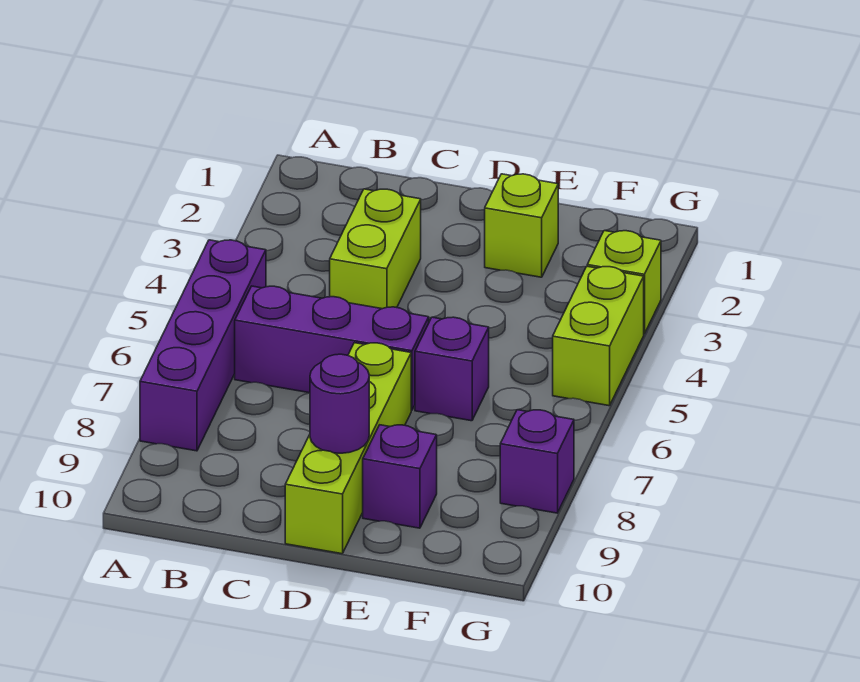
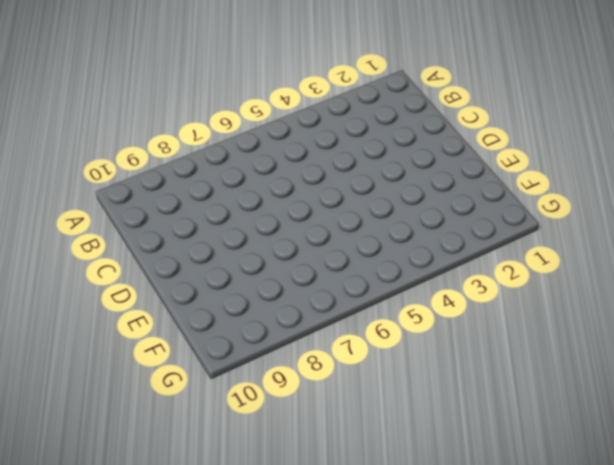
none -> purple 1x4 brick [140,240,266,451]
none -> purple 1x3 brick [235,286,429,410]

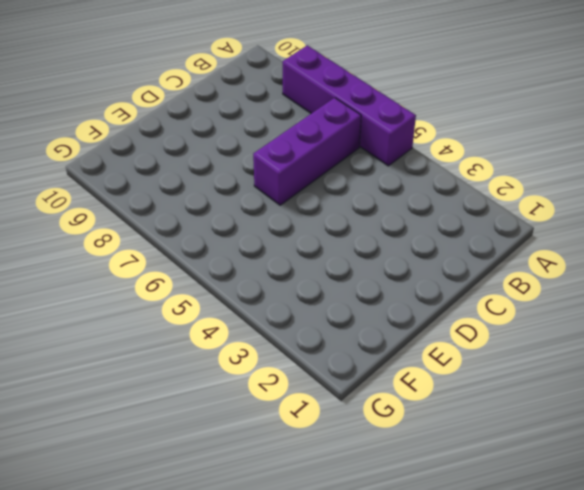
none -> lime 1x2 brick [330,189,421,309]
none -> lime 1x4 brick [285,343,411,554]

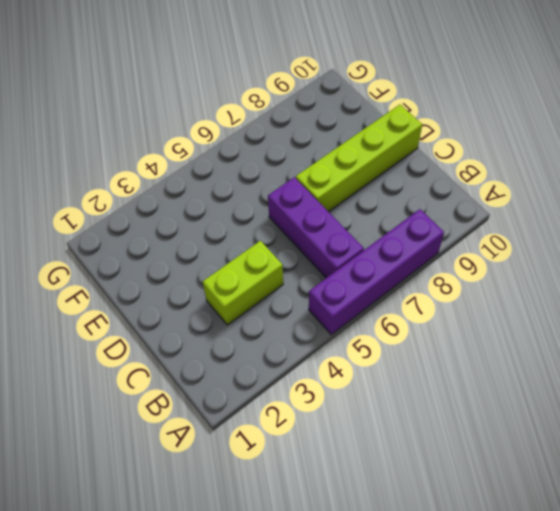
none -> lime 1x1 brick [485,174,558,277]
none -> purple 1x1 brick [415,317,489,421]

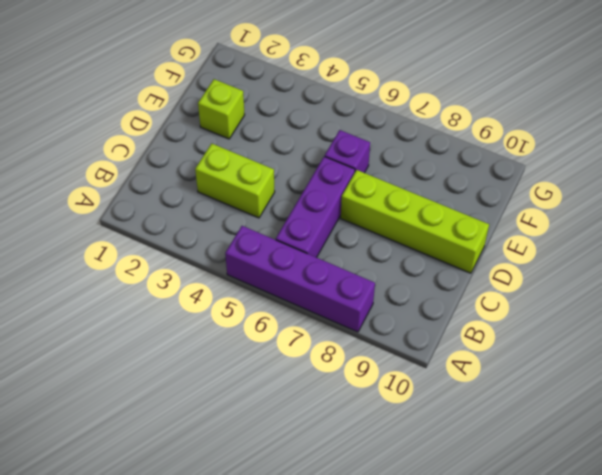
none -> purple 1x1 brick [363,425,437,528]
none -> lime 1x1 brick [587,231,661,334]

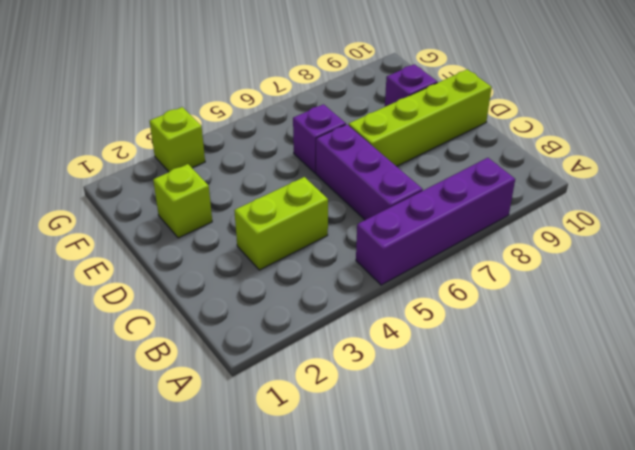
none -> lime 1x2 brick [553,266,644,406]
none -> purple 1x1 brick [500,410,574,513]

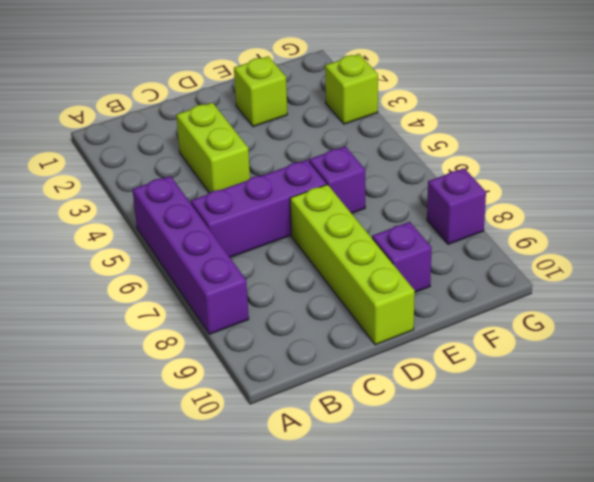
none -> lime 1x2 brick [553,266,644,406]
none -> purple 1x1 round brick [310,354,369,453]

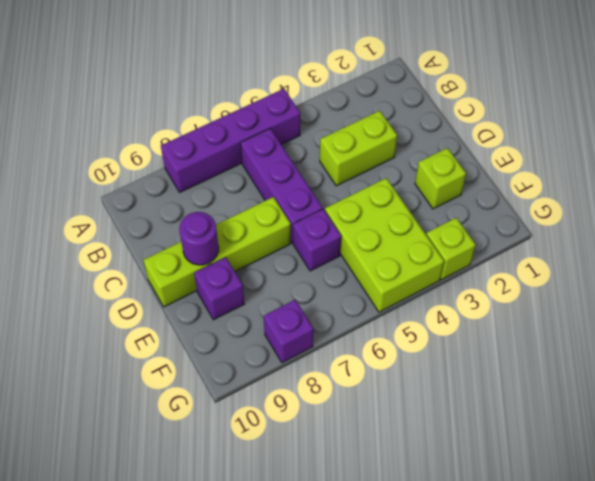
lime 2x3 brick [325,178,444,312] -> lime 1x2 brick [553,266,644,406]

